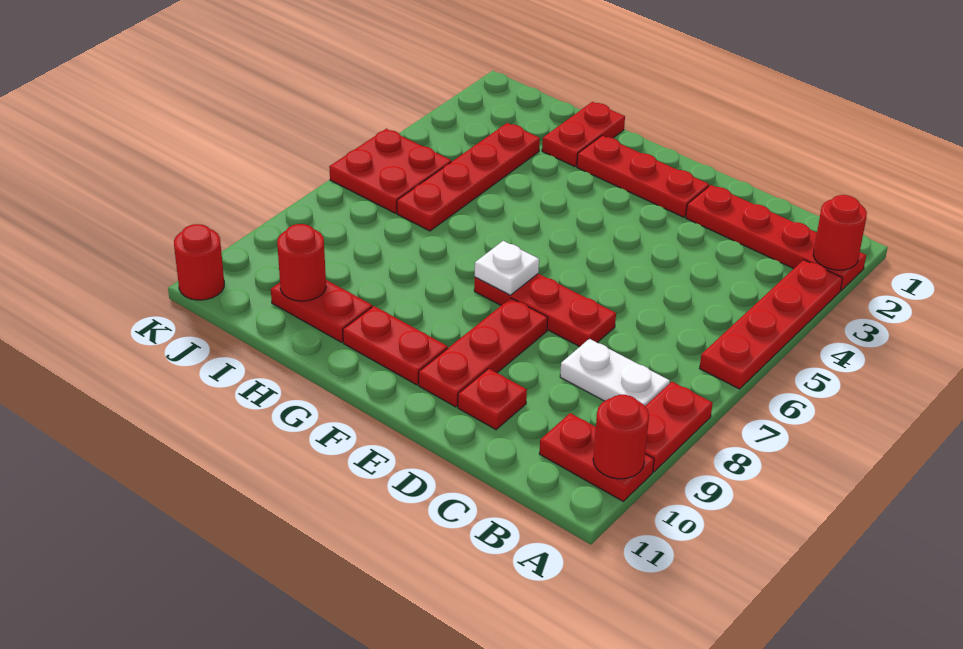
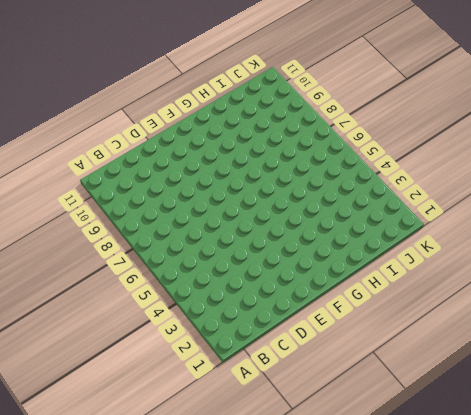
none -> red 1x4 plate [686,185,866,290]
none -> red 1x4 plate [700,260,843,389]
none -> red 1x2 plate [645,382,713,472]

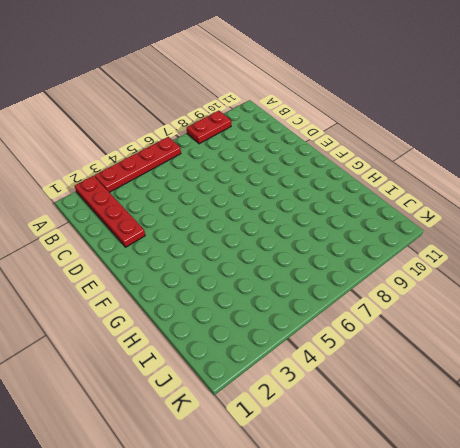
none -> red 1x2 plate [539,413,654,501]
none -> white 1x2 plate [560,339,670,406]
none -> red 1x3 plate [474,274,616,347]

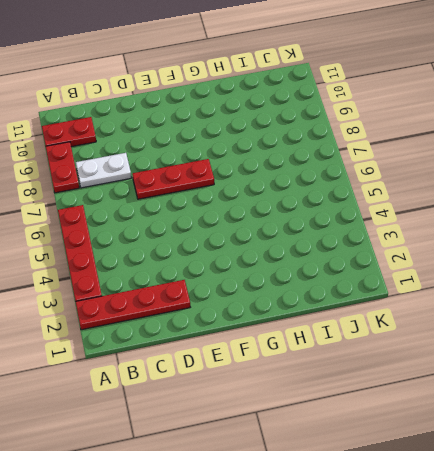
none -> red 1x1 plate [458,369,527,430]
none -> red 1x3 plate [577,136,709,217]
none -> red 1x3 plate [419,298,548,407]

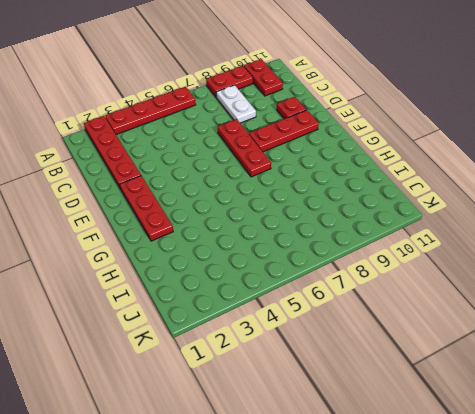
none -> red 1x2 plate [343,306,448,385]
none -> red 1x2 plate [542,102,625,167]
none -> red 1x2 plate [271,280,372,342]

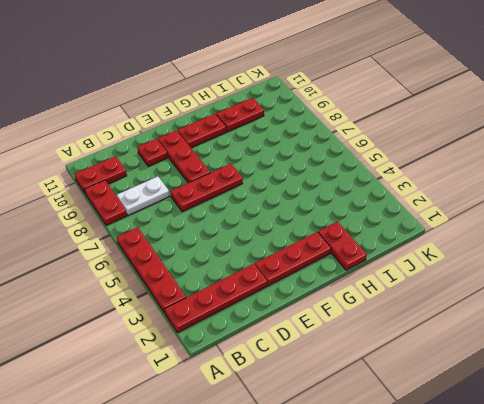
none -> red 1x4 plate [397,123,540,231]
none -> red 2x2 plate [329,129,451,213]
none -> red 1x1 round brick [174,224,224,300]

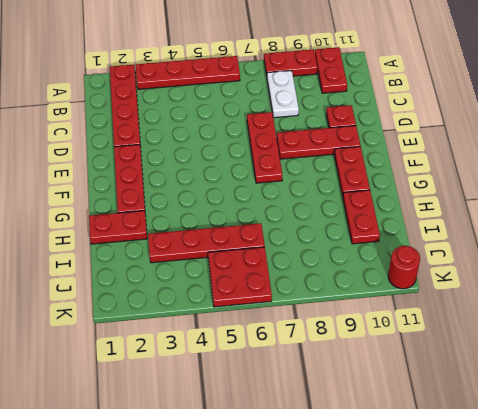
none -> red 1x1 round brick [813,195,867,270]
none -> red 1x1 round brick [593,395,649,479]
none -> white 1x1 plate [475,241,539,295]

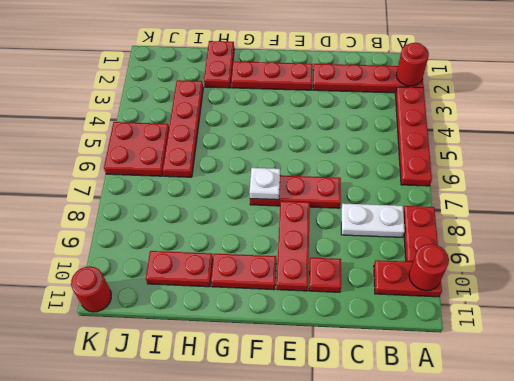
none -> red 1x1 round brick [277,224,326,301]

